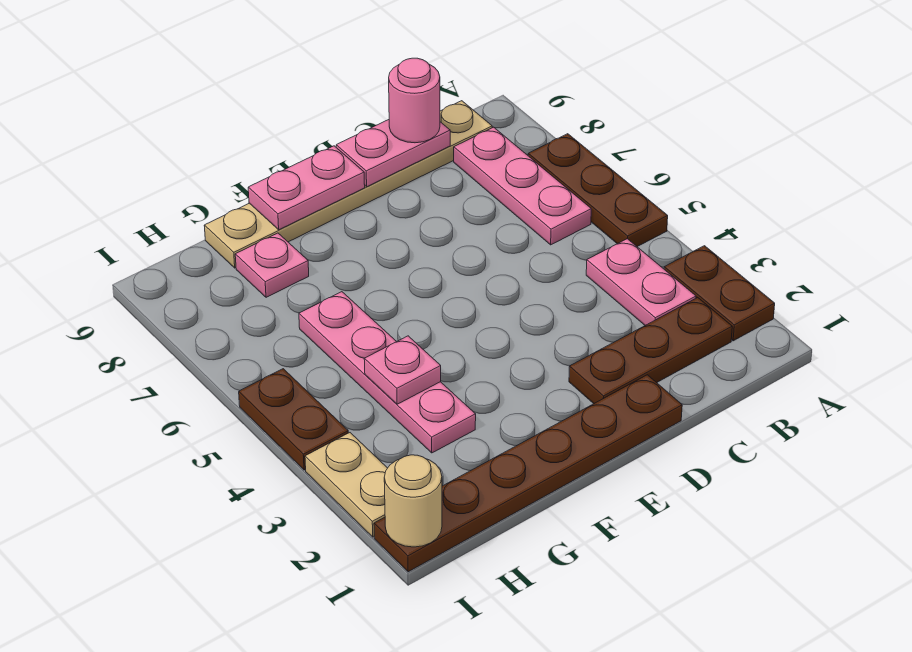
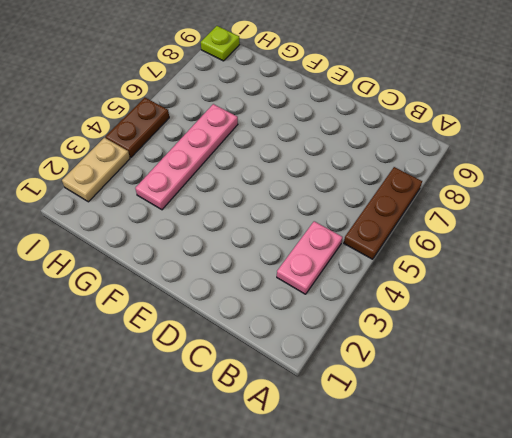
lime 1x1 plate [201,26,240,61] -> none
none -> brown 1x2 plate [664,246,775,341]
none -> brown 1x3 plate [569,298,732,404]
none -> pink 1x3 plate [454,127,591,245]

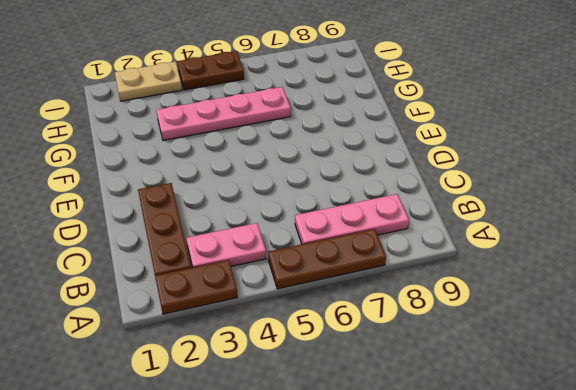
none -> tan 1x6 plate [204,101,493,268]
none -> brown 1x6 plate [374,375,682,572]
none -> pink 1x1 plate [235,233,309,297]

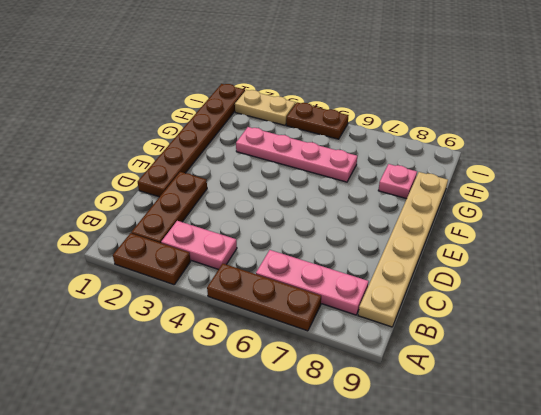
none -> pink 1x2 plate [336,120,450,187]
none -> pink 1x2 plate [248,146,365,230]
none -> pink 1x1 plate [364,336,441,404]

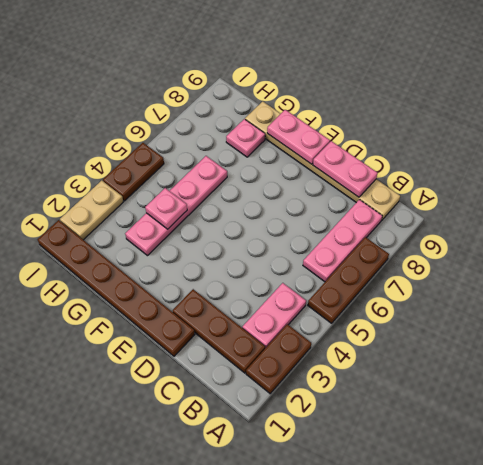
none -> tan 1x1 round brick [384,455,442,547]
none -> pink 1x1 round brick [389,58,440,143]

